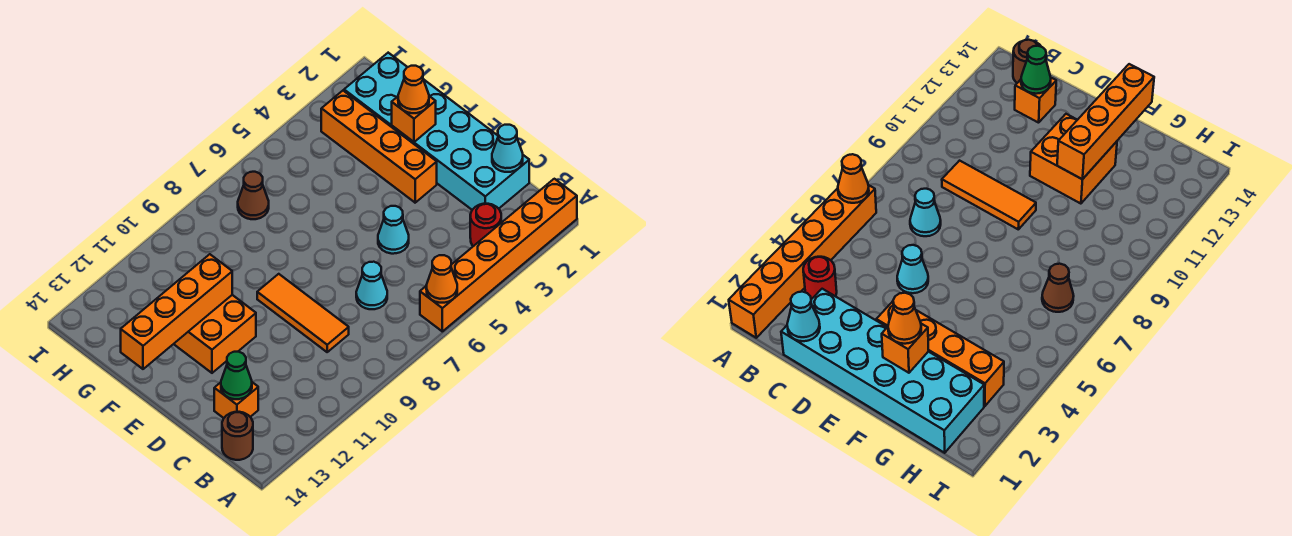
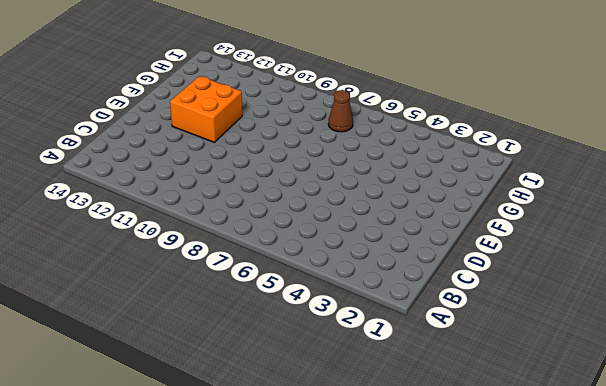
none -> orange 1x6 brick [420,179,577,331]
none -> red 1x1 round brick [470,204,501,246]
none -> brown 1x1 round brick [222,412,253,460]

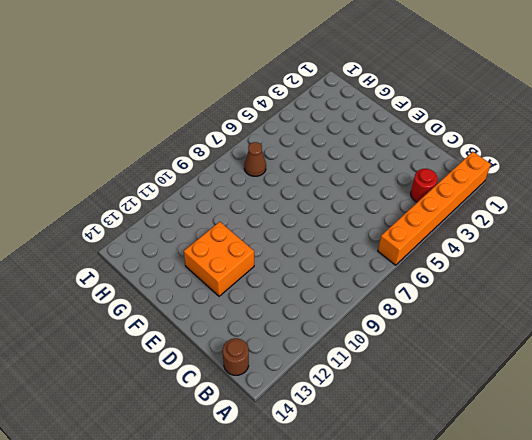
none -> cyan 2x6 brick [344,53,529,210]
none -> cyan 1x1 cone [356,262,387,309]
none -> orange 1x3 tile [257,274,349,352]

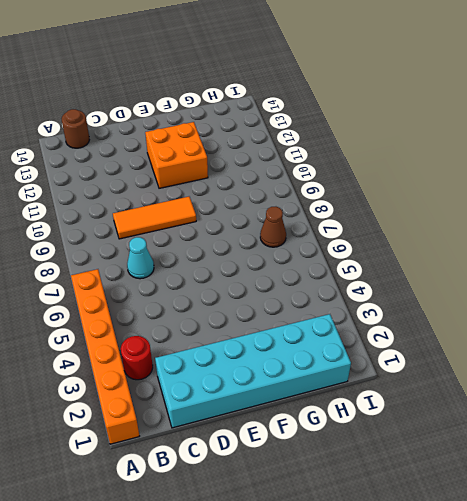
none -> orange 1x1 brick [214,382,258,418]
none -> cyan 1x1 cone [378,206,409,254]
none -> orange 1x4 brick [321,91,437,203]

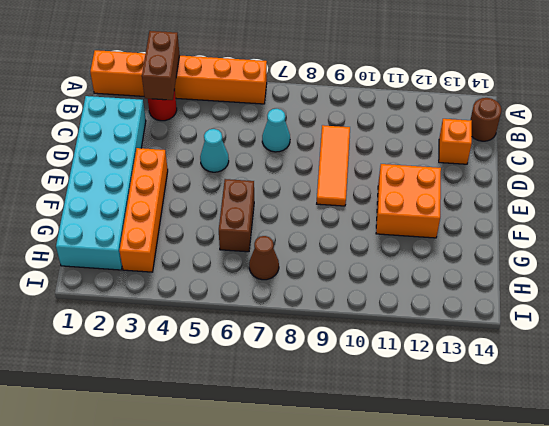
brown 1x2 brick [142,31,180,100] -> none
brown 1x2 brick [219,179,254,252] -> none
none -> orange 1x1 cone [426,255,457,303]
none -> cyan 1x1 cone [492,125,523,172]
none -> green 1x1 cone [221,352,252,399]

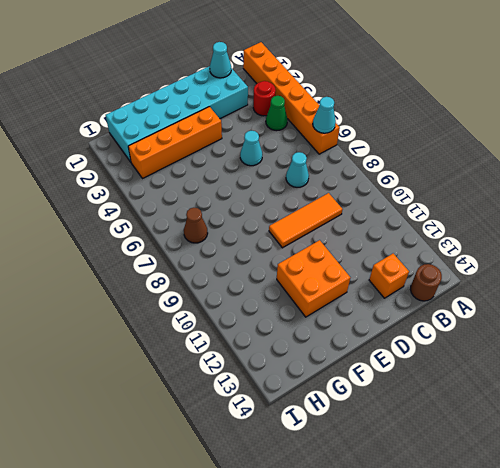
cyan 1x1 cone [313,97,336,133] -> orange 1x1 cone [426,255,457,303]
green 1x1 cone [266,96,288,131] -> green 1x1 cone moved to [221,352,252,399]
none -> orange 1x1 brick [392,96,436,142]
none -> orange 1x4 brick [121,254,232,369]
none -> orange 1x1 cone [398,66,429,113]

